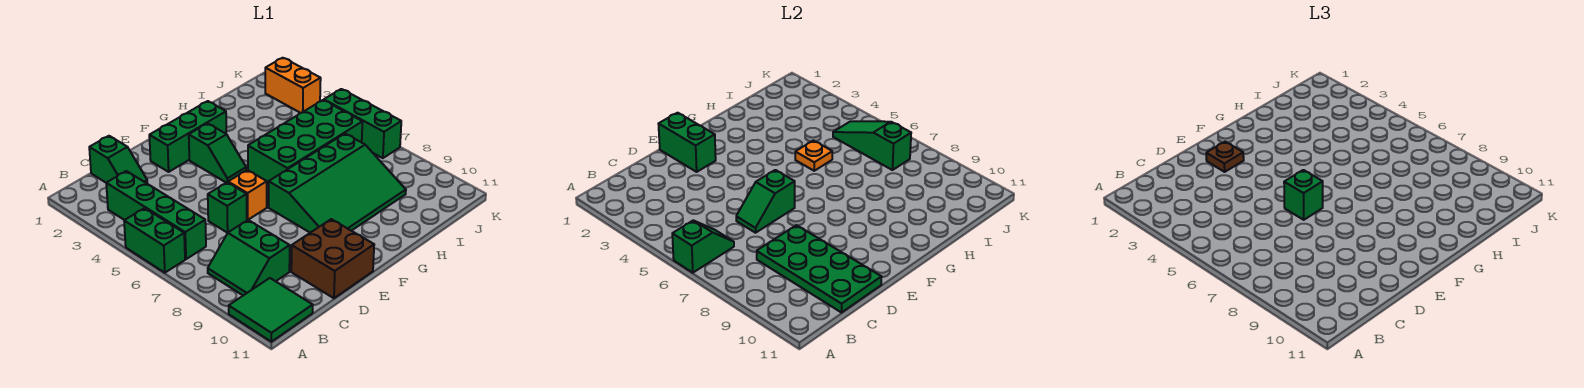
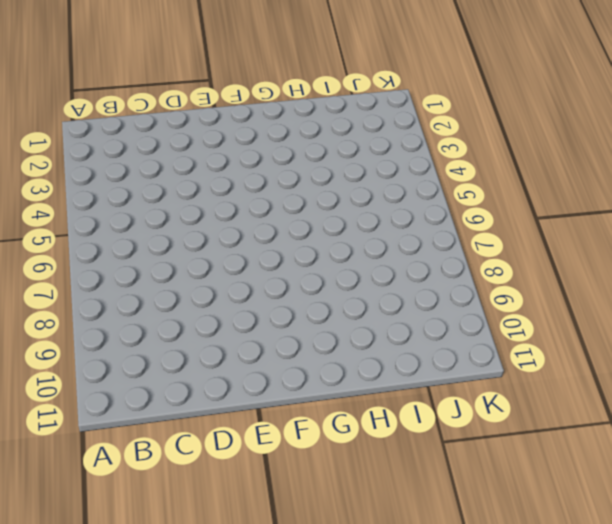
none -> green 1x2 brick [124,208,185,273]
none -> green 2x2 tile [229,278,313,342]
none -> green 1x4 brick [106,171,206,259]

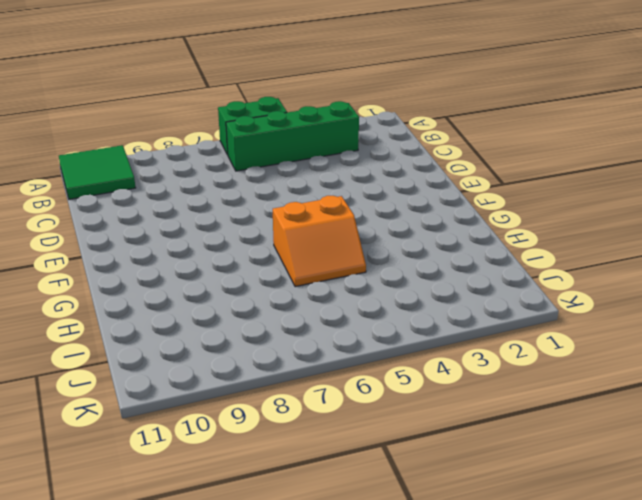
orange 2x2 slope [273,196,366,287] -> green 2x4 brick [248,100,362,184]
none -> green 2x2 slope [208,220,290,295]
none -> green 1x2 slope [89,136,147,183]
none -> green 1x1 brick [208,182,247,233]

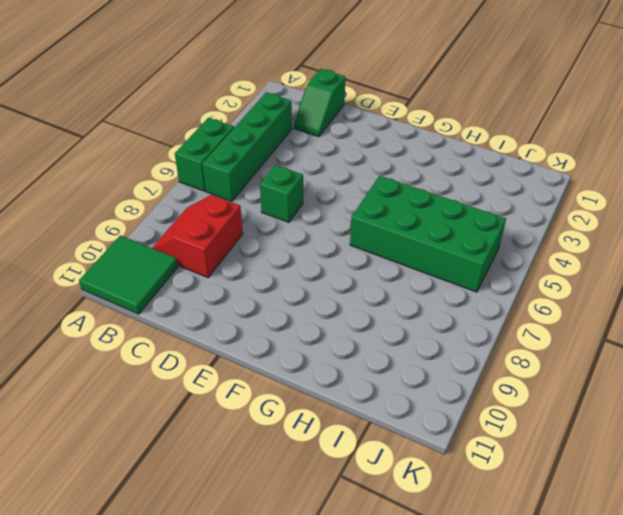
red 2x2 slope [152,195,243,278] -> green 2x2 slope [208,220,290,295]
none -> brown 2x2 brick [291,219,374,298]
none -> green 1x3 brick [149,101,226,172]
none -> orange 1x1 brick [228,170,267,220]

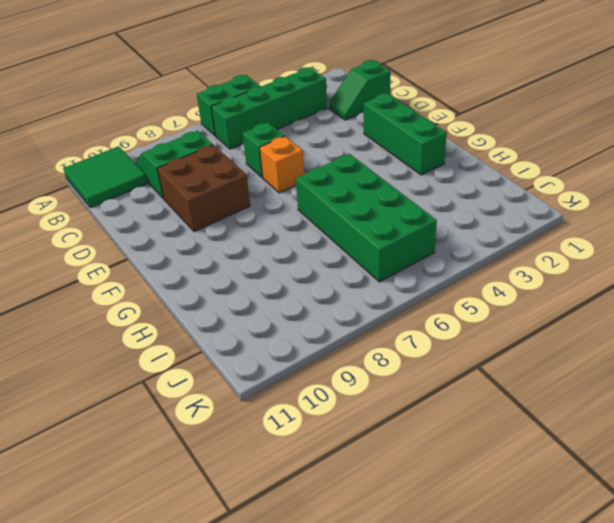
brown 2x2 brick [157,145,250,232] -> brown 2x2 brick moved to [291,219,374,298]
none -> green 1x2 slope [189,123,246,183]
none -> green 3x4 slope [269,134,406,233]
none -> orange 1x2 brick [265,58,321,113]

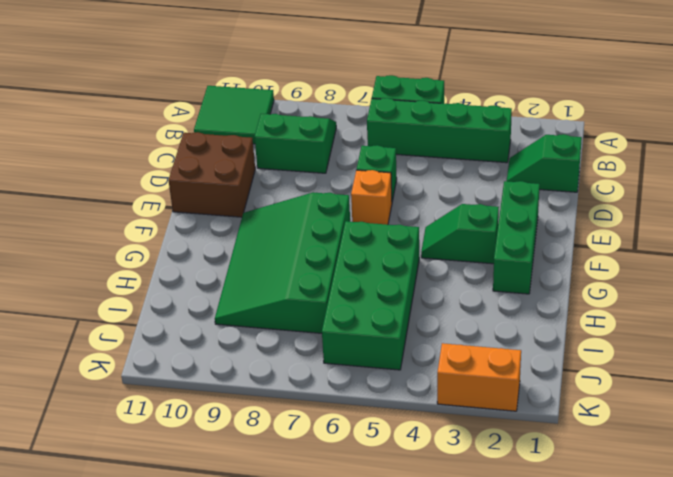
none -> green 1x3 brick [324,89,401,158]
none -> green 1x2 slope [672,220,734,273]
none -> green 2x4 plate [757,225,881,313]

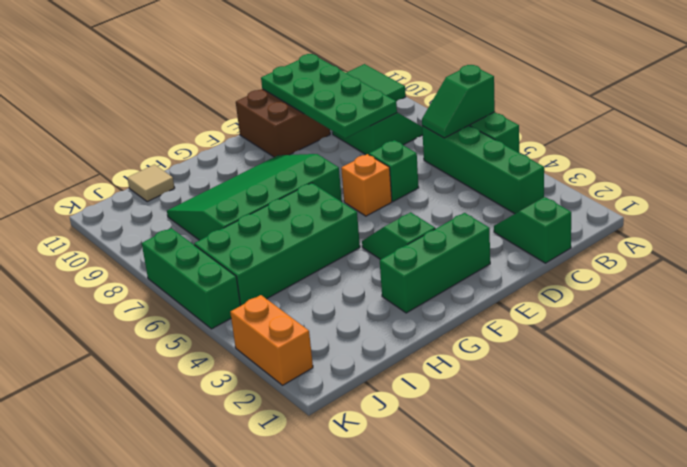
tan 1x1 tile [127,165,175,202] -> none
none -> green 1x2 slope [736,170,795,233]
none -> green 1x2 brick [659,113,716,172]
none -> orange 1x1 plate [795,141,832,171]

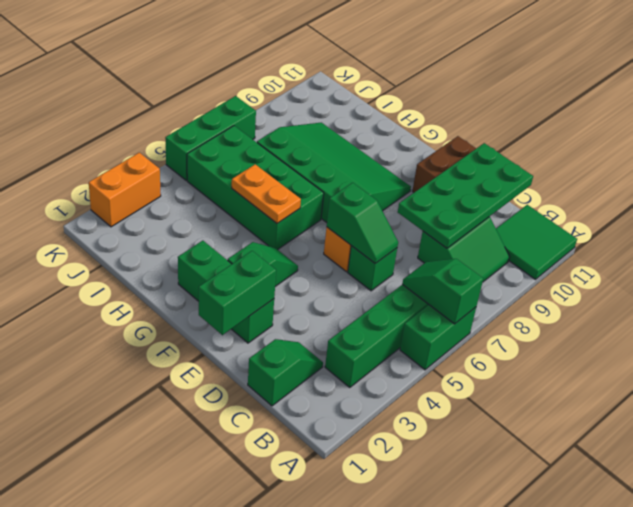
orange 1x2 plate [232,164,301,223] -> orange 1x1 plate [795,141,832,171]
none -> green 1x3 slope [833,121,911,170]
none -> brown 1x1 plate [1206,142,1244,172]
none -> green 1x1 brick [1284,170,1323,220]

